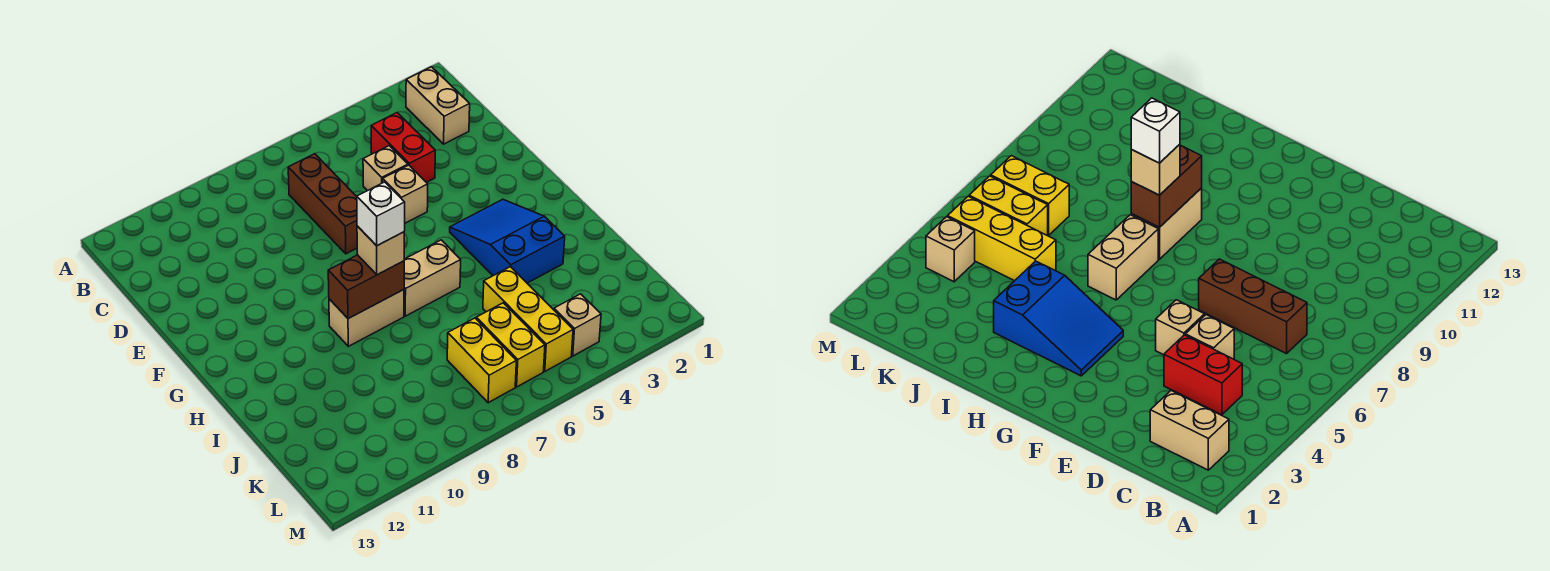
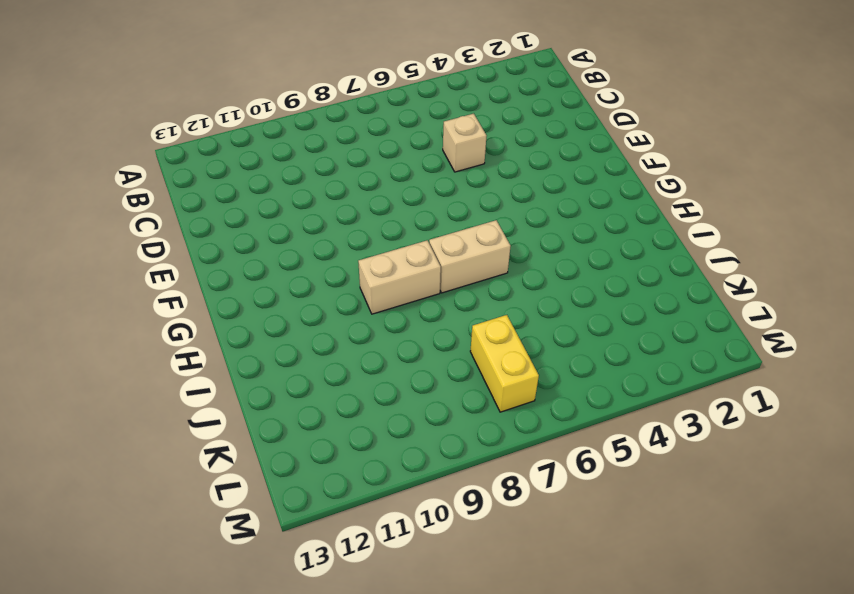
none -> tan 1x2 brick [406,67,470,144]
none -> red 1x2 brick [371,113,435,182]
none -> brown 1x3 brick [288,154,357,254]

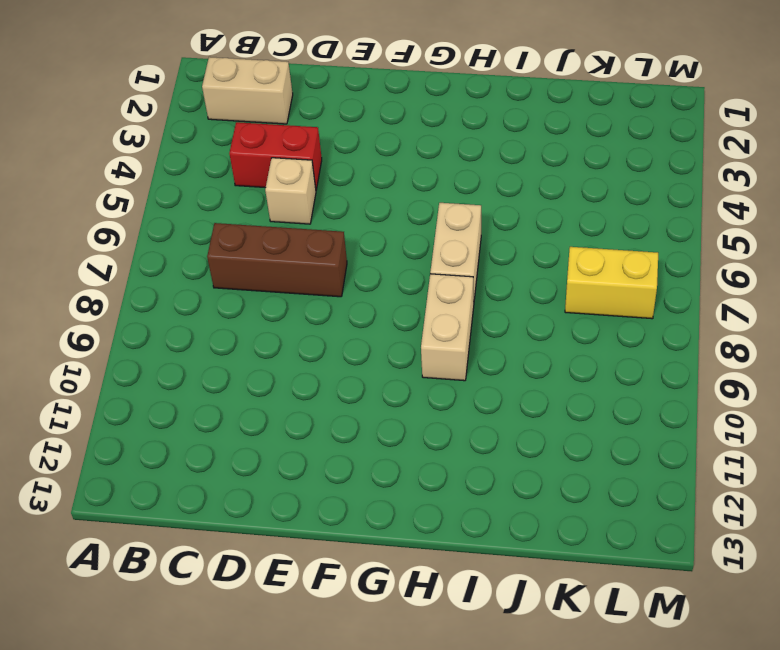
none -> tan 1x1 brick [383,165,428,223]
none -> blue 2x3 slope [450,199,565,283]
none -> yellow 1x3 brick [483,267,573,371]

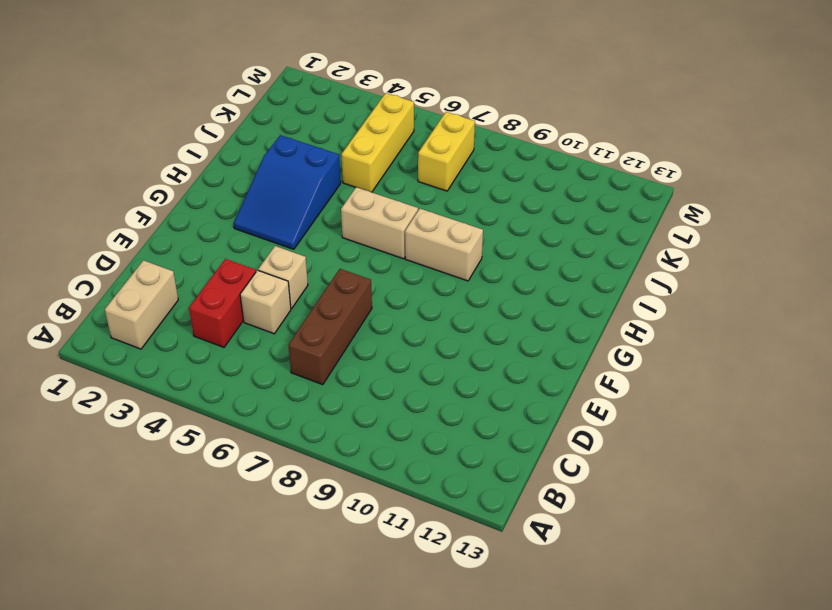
none -> yellow 1x2 brick [476,303,545,387]
none -> tan 1x1 brick [554,294,601,356]
none -> brown 1x2 brick [328,255,404,319]

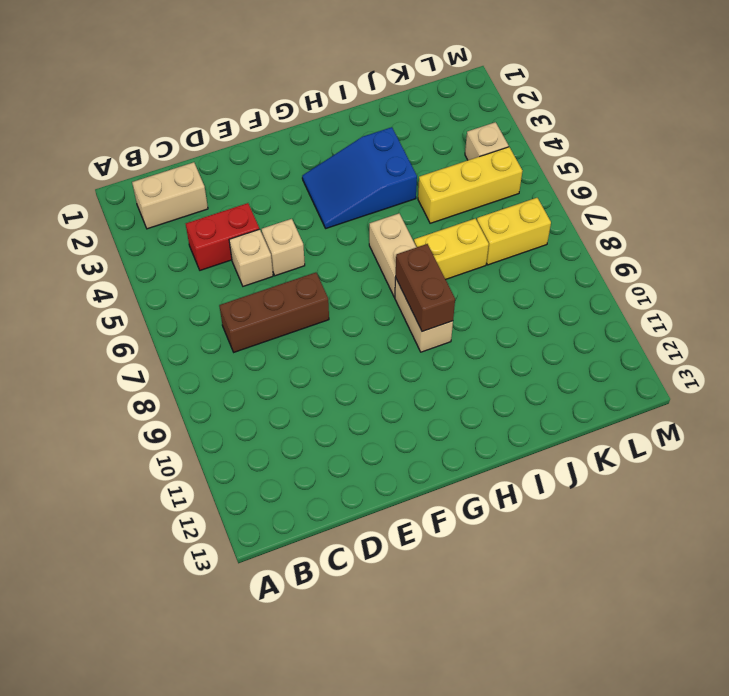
yellow 1x2 brick [414,219,489,279] -> yellow 1x2 brick moved to [476,303,545,387]
none -> tan 1x1 brick [357,226,404,275]
none -> white 1x1 brick [357,182,405,246]

